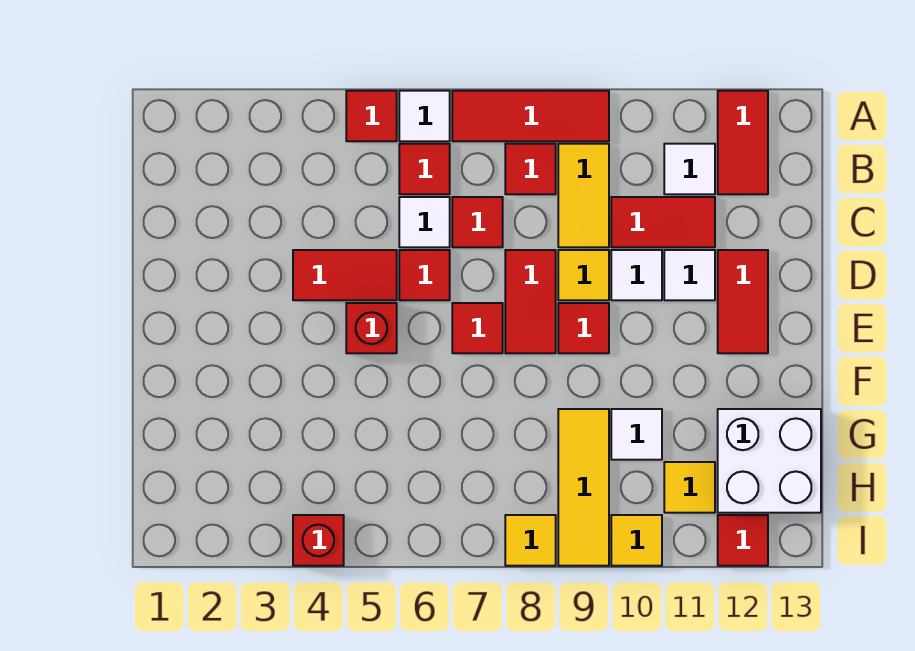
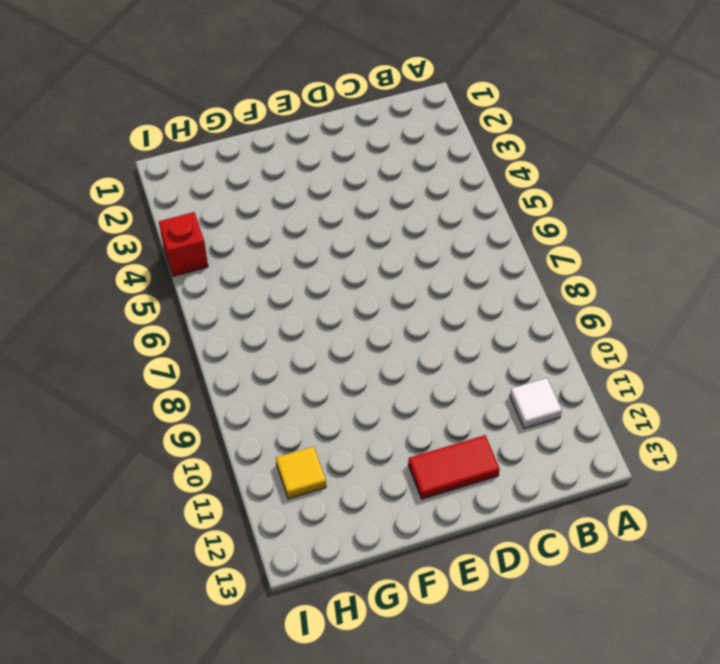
none -> red 1x1 tile [346,91,397,141]
none -> white 1x1 tile [399,91,450,141]
none -> red 1x3 tile [452,91,609,141]

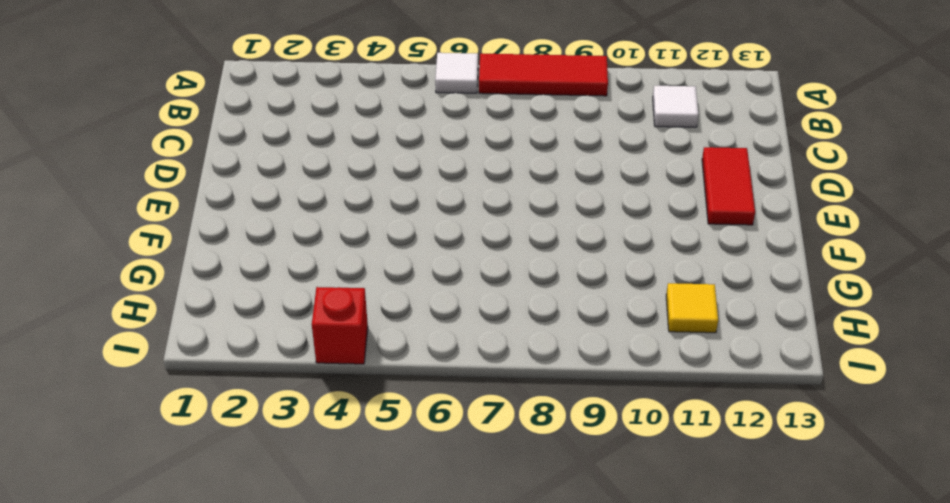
none -> red 1x1 tile [346,91,397,141]
none -> red 1x2 tile [718,91,768,194]
none -> red 1x1 tile [399,144,450,194]

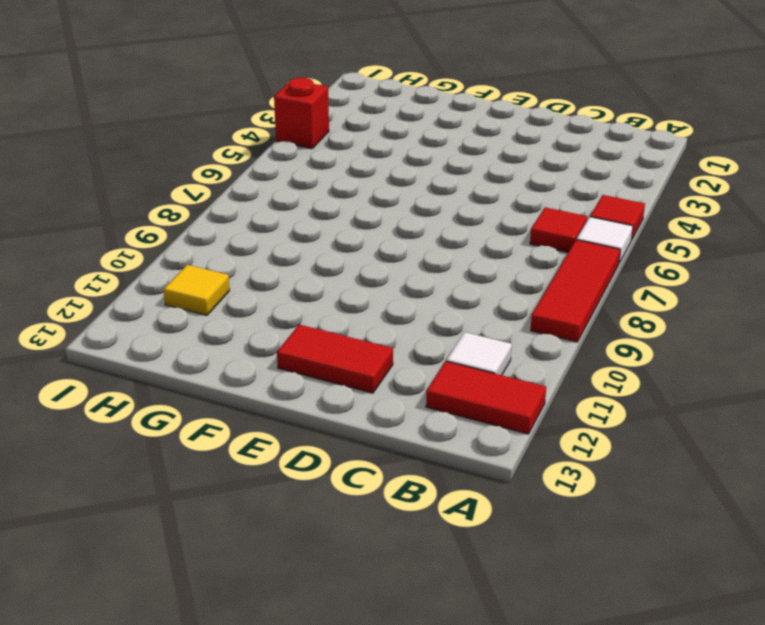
none -> red 1x1 tile [505,144,556,194]
none -> yellow 1x2 tile [558,144,609,247]
none -> white 1x1 tile [399,197,450,247]

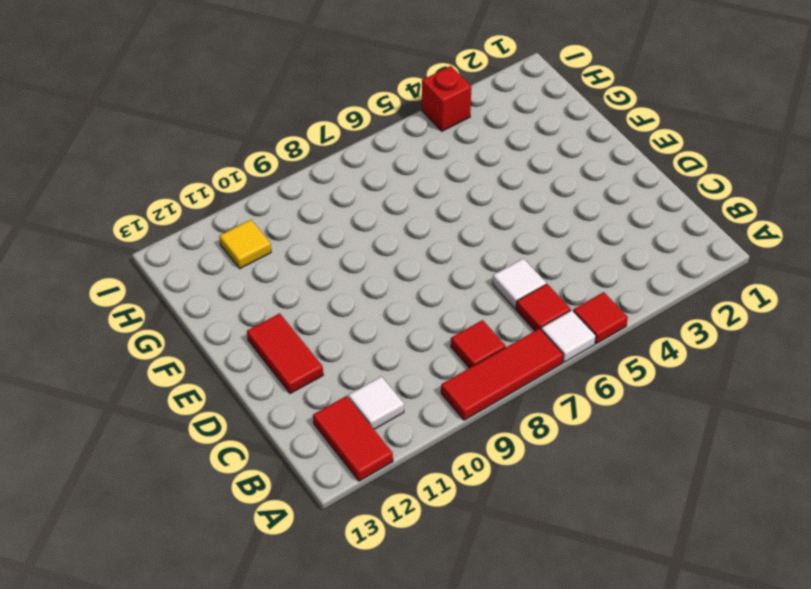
none -> yellow 1x2 tile [558,144,609,247]
none -> red 1x1 tile [452,197,503,247]
none -> red 1x2 tile [611,197,715,247]

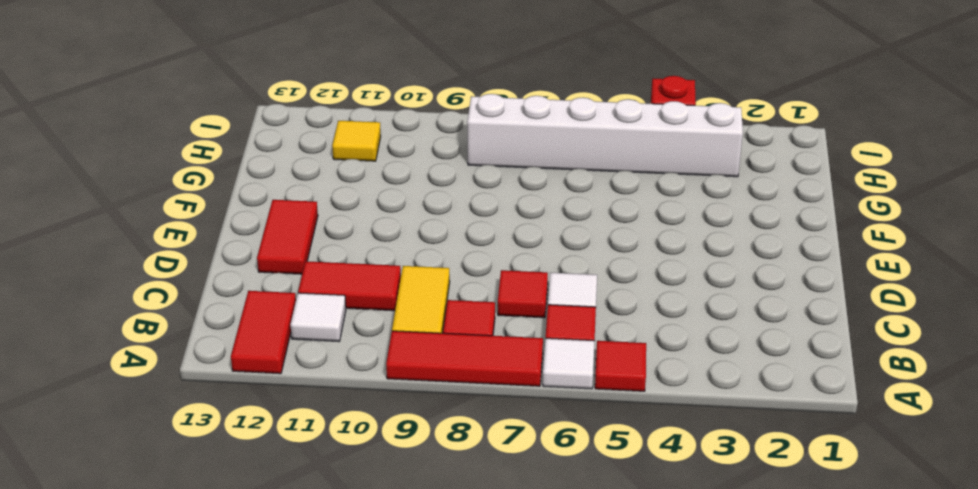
white 1x6 brick [467,94,743,177] -> none
none -> red 1x2 tile [293,250,397,300]
none -> red 1x1 tile [399,250,450,300]
none -> red 1x2 tile [505,250,556,353]

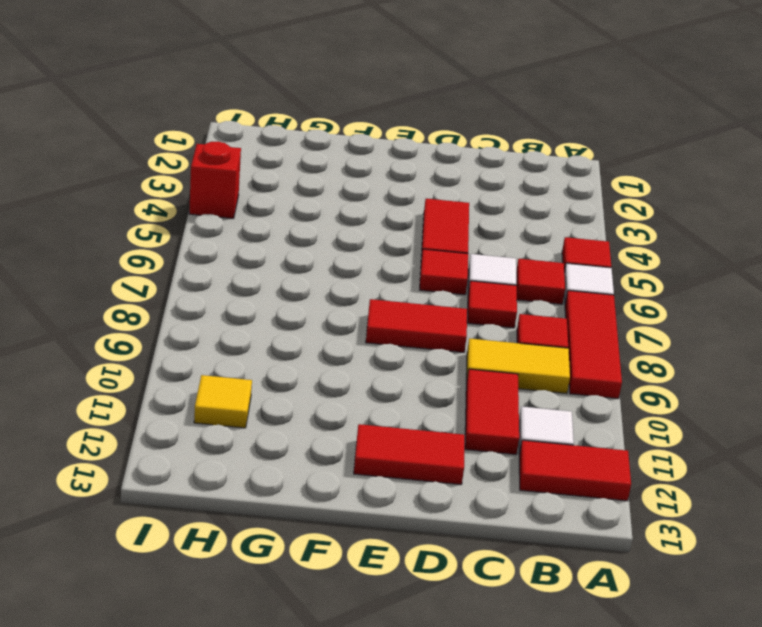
none -> yellow 1x1 tile [558,250,609,300]
none -> white 1x1 tile [611,250,662,300]
none -> white 1x1 tile [664,250,715,300]

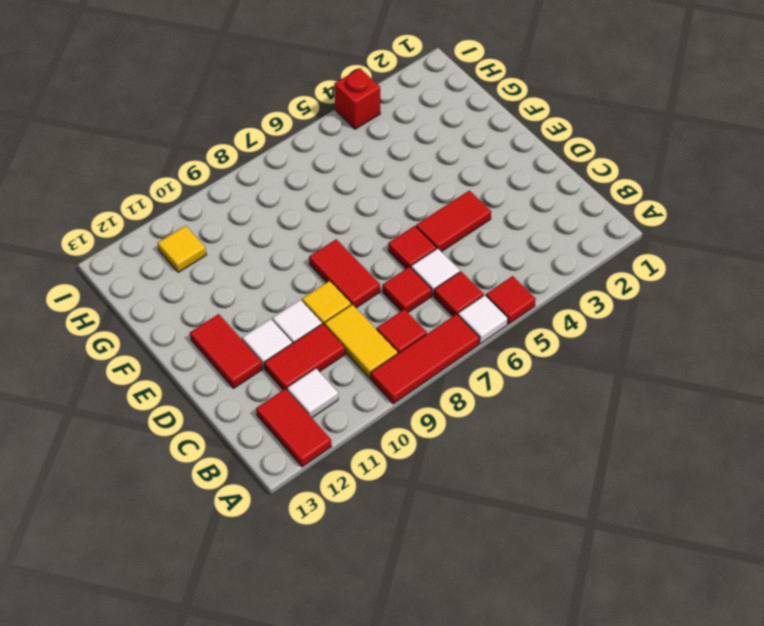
none -> red 1x1 brick [346,303,397,353]
none -> red 1x1 tile [452,303,503,353]
none -> red 1x1 tile [558,303,609,353]

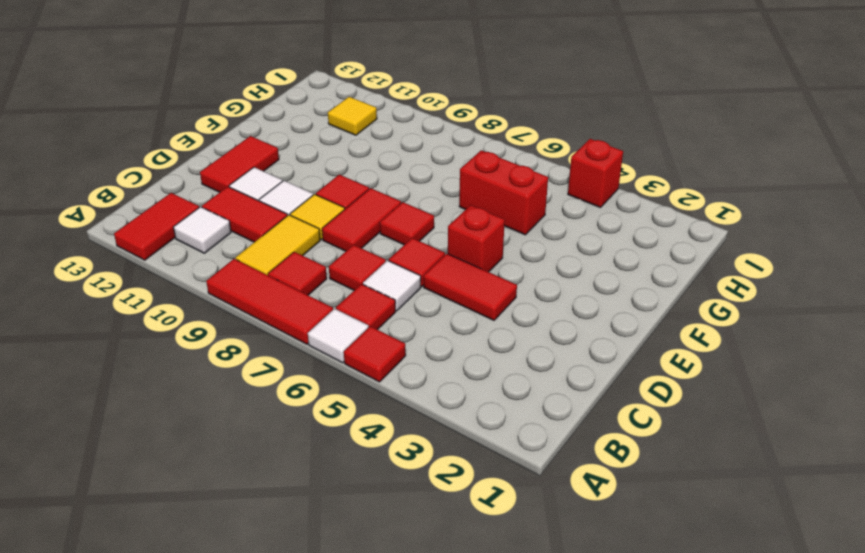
red 1x2 brick [459,150,548,235] -> none
none -> yellow 1x3 tile [558,409,609,566]
none -> white 1x1 tile [611,409,662,460]
none -> white 2x2 brick [718,409,821,513]

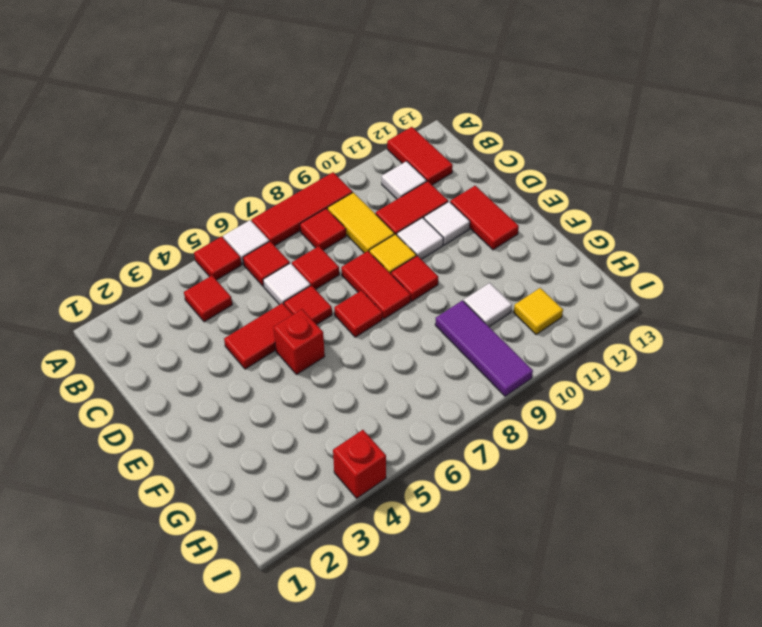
red 1x1 tile [184,276,232,322] -> red 1x1 tile moved to [718,515,768,566]
purple 1x3 tile [435,300,533,396] -> yellow 1x3 tile [558,409,609,566]
none -> white 2x2 brick [718,409,821,513]
none -> yellow 1x1 tile [505,515,556,566]
none -> yellow 1x1 tile [611,515,662,566]

